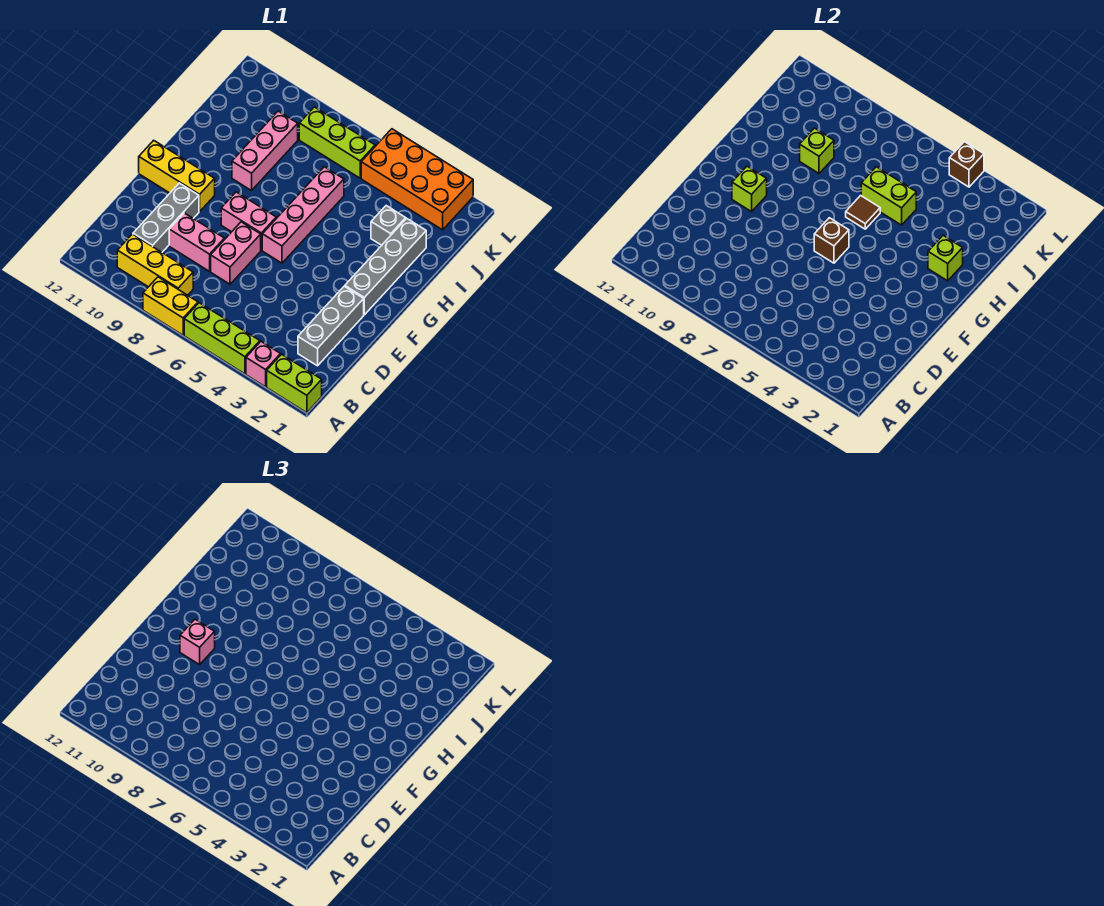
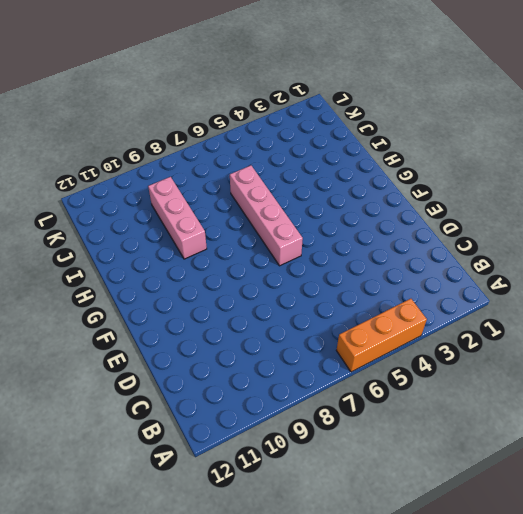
orange 1x3 brick [336,299,427,372] -> lime 1x3 brick [184,303,260,374]
none -> lime 1x2 brick [267,354,322,413]
none -> pink 1x1 brick [246,342,281,387]
none -> yellow 1x2 brick [143,277,198,335]

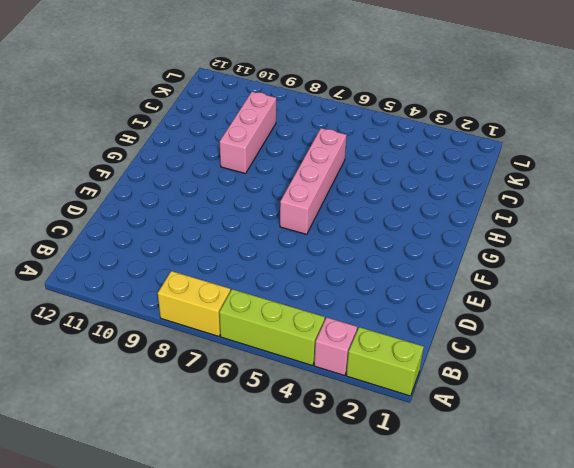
none -> yellow 1x3 brick [117,234,193,295]
none -> grey 1x3 brick [298,286,364,366]
none -> grey 1x3 brick [133,183,199,252]

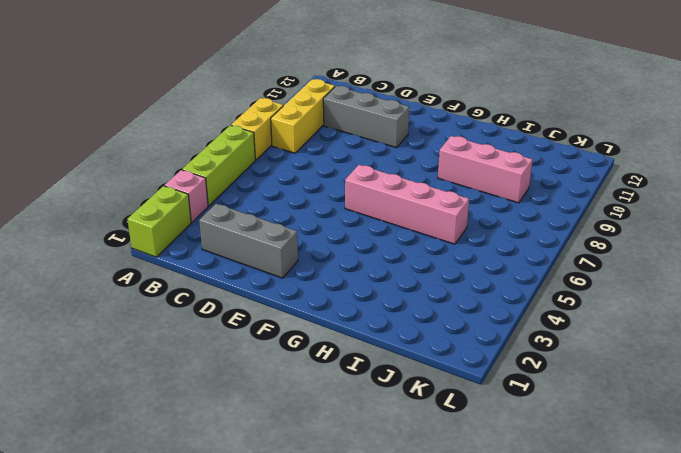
none -> pink 1x2 brick [211,222,261,284]
none -> pink 1x2 brick [169,213,224,271]
none -> grey 1x4 brick [345,218,426,315]

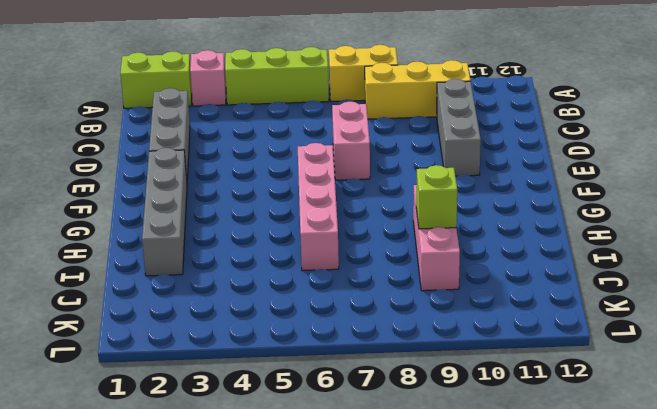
none -> pink 1x2 brick [169,213,224,271]
none -> pink 1x2 brick [221,192,276,250]
none -> yellow 1x3 brick [139,140,215,212]

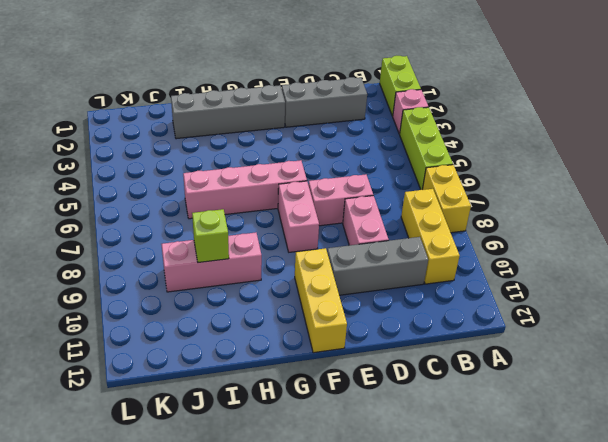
none -> grey 1x1 brick [371,206,406,245]
none -> orange 2x4 brick [361,129,473,230]
none -> lime 1x3 brick [299,107,375,178]

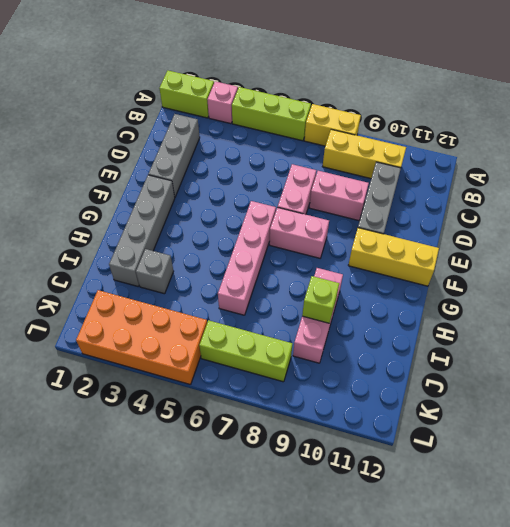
none -> brown 1x1 brick [814,218,849,263]
none -> lime 1x1 brick [732,166,767,212]
none -> lime 1x1 brick [928,236,963,281]

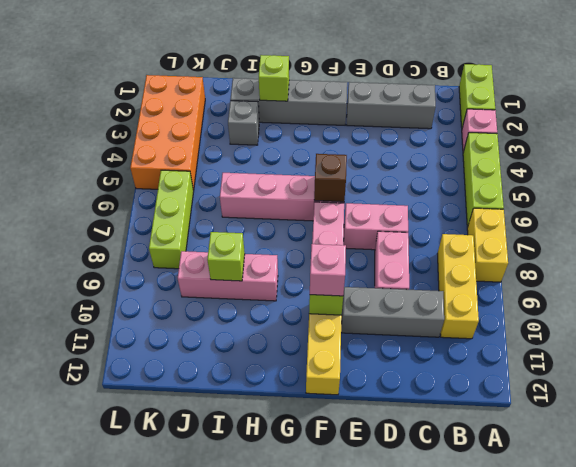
none -> brown 1x1 tile [846,195,880,229]
none -> lime 1x2 brick [861,167,916,225]
none -> brown 1x1 brick [949,142,984,187]

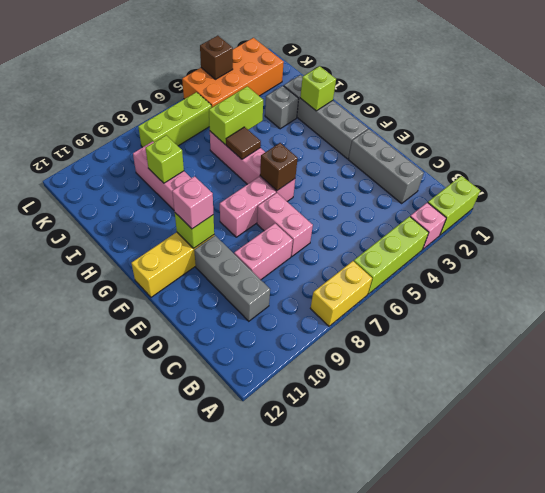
none -> yellow 1x3 brick [117,234,193,295]

